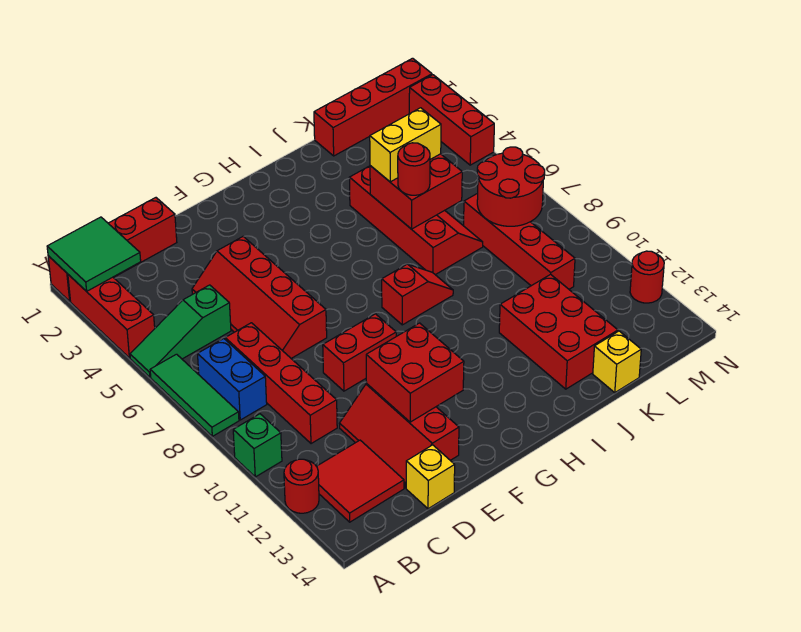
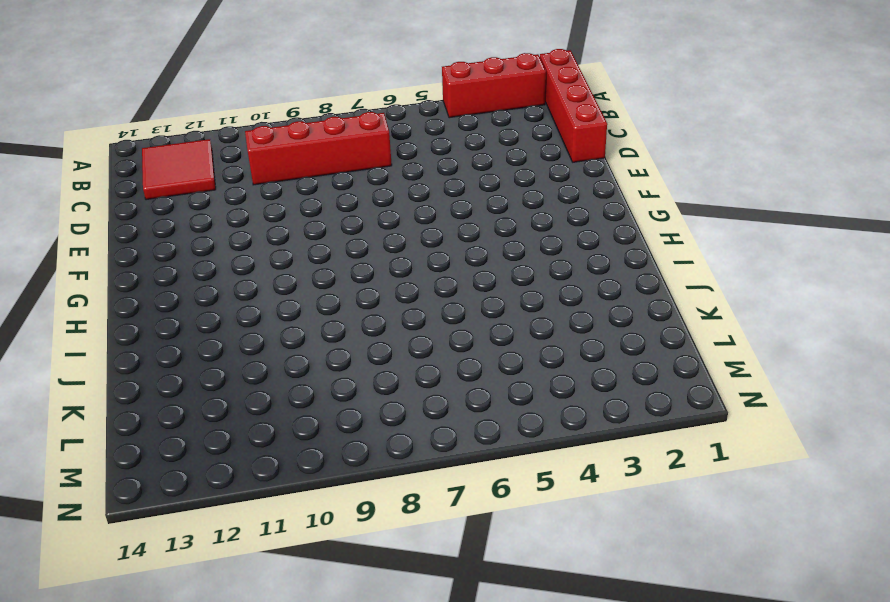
none -> green 1x3 slope [130,285,231,377]
none -> green 1x3 tile [150,354,239,436]
none -> green 1x1 brick [233,414,282,477]

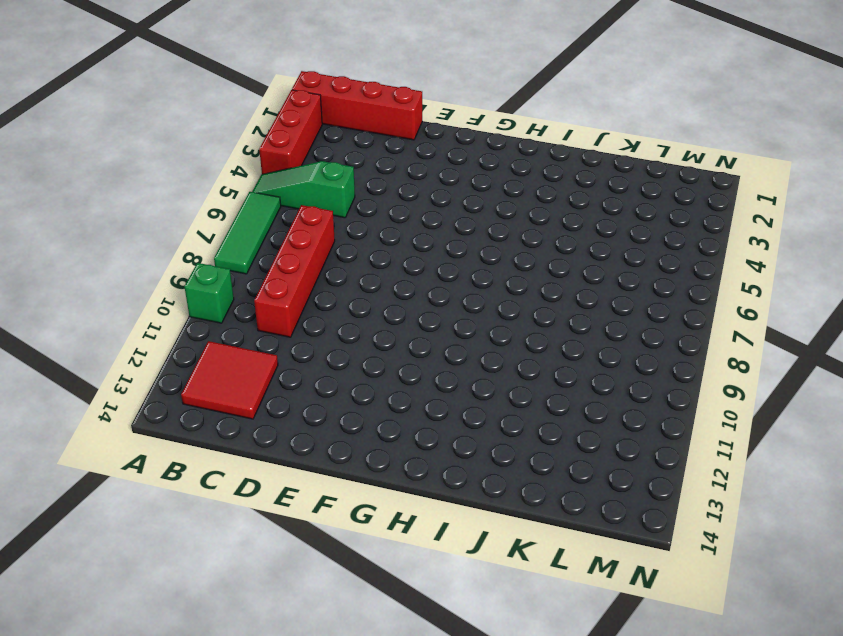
none -> red 1x1 round brick [284,459,319,513]
none -> blue 1x2 brick [198,339,267,420]
none -> red 2x4 slope [192,237,327,358]

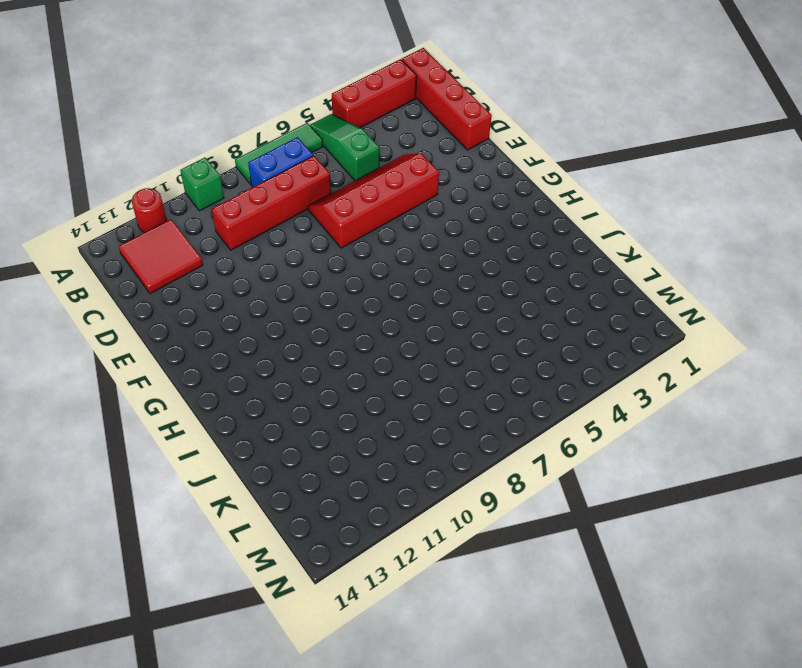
none -> red 2x3 slope [339,384,459,488]
none -> yellow 1x1 brick [406,445,455,509]
none -> red 1x2 brick [323,314,396,391]

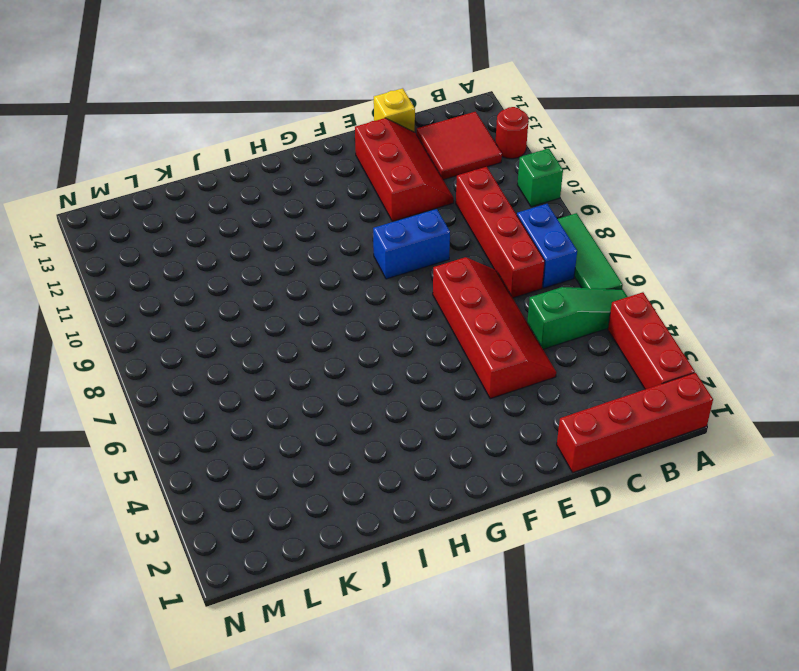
blue 1x2 brick [373,209,450,279] -> red 1x2 brick [323,314,396,391]
none -> red 1x2 slope [382,264,453,325]
none -> red 2x4 slope [349,166,483,275]
none -> red 2x3 brick [499,274,618,389]

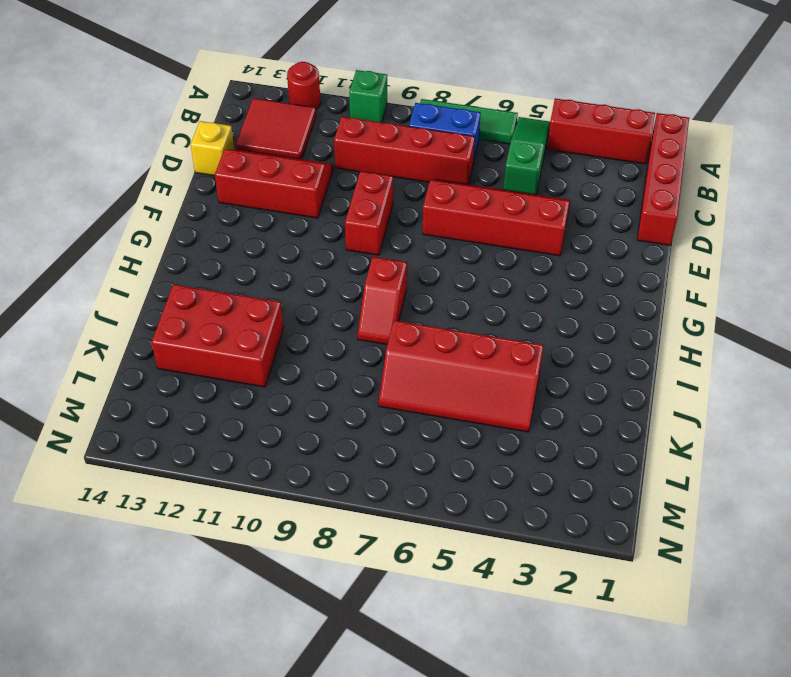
none -> red 1x4 brick [314,58,432,156]
none -> yellow 1x1 brick [593,331,641,393]
none -> red 1x4 brick [464,193,575,289]

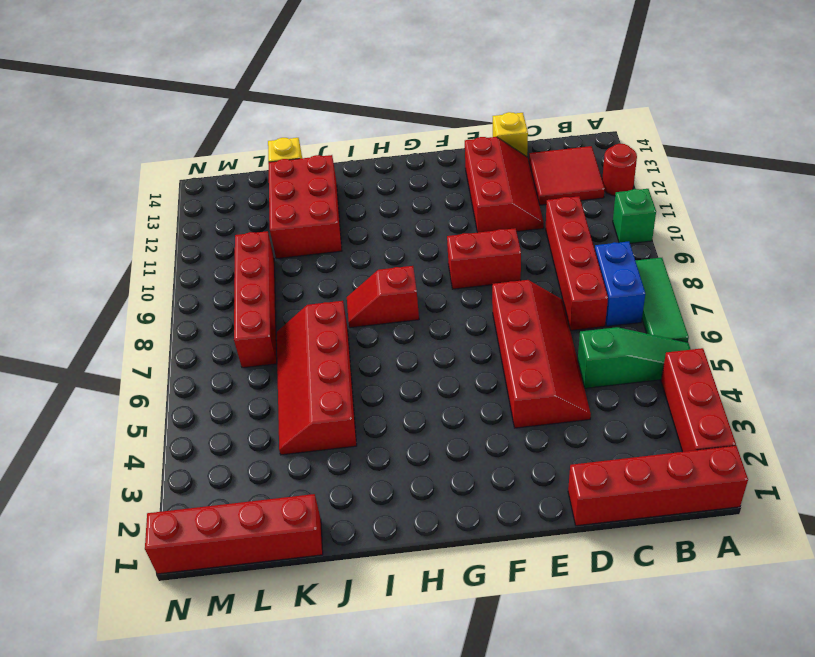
none -> red 1x3 brick [409,75,494,165]
none -> red 1x1 round brick [630,251,664,303]
none -> green 2x2 tile [47,217,141,291]

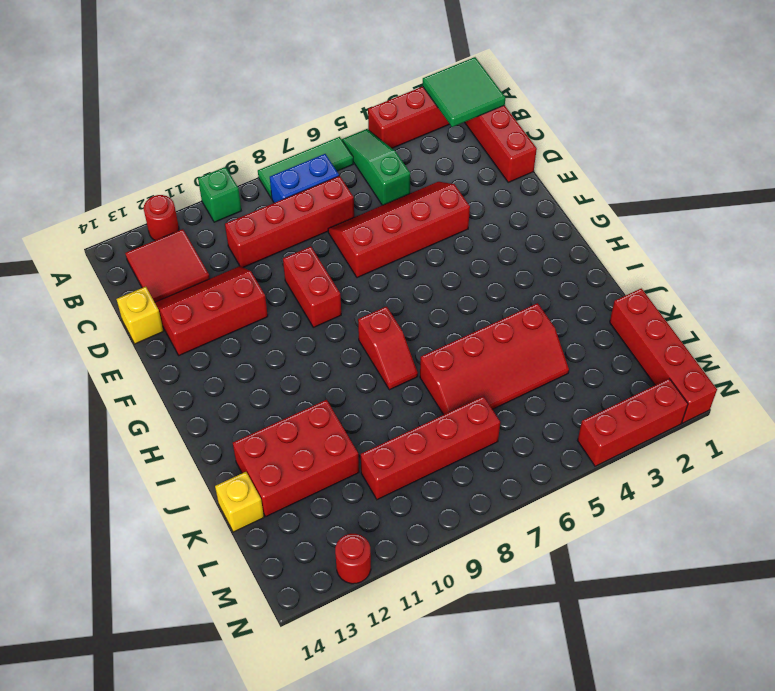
none -> red 2x2 brick [366,323,464,422]
none -> red 2x2 brick [370,154,462,229]
none -> red 2x2 round brick [477,147,545,226]

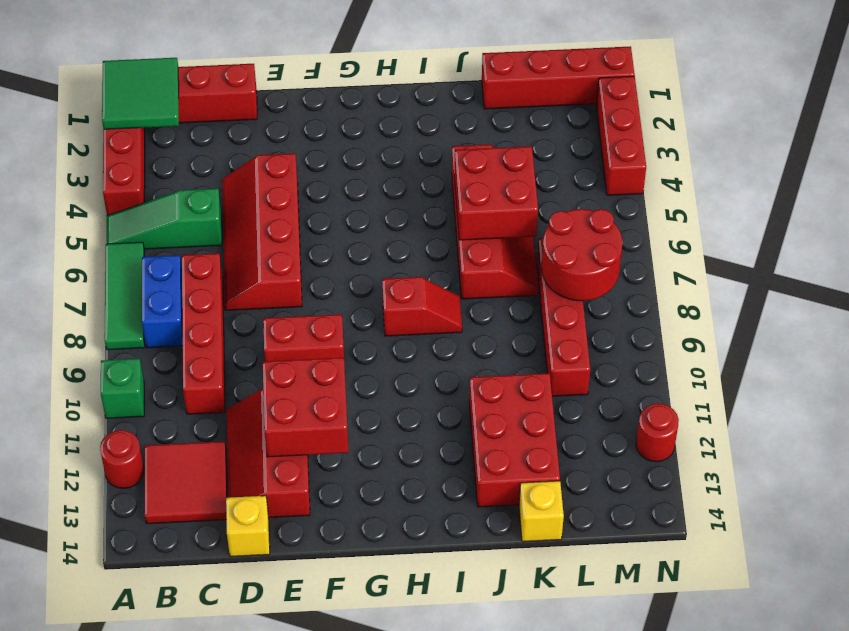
none -> yellow 1x2 brick [370,108,441,182]
none -> red 1x1 round brick [398,143,430,195]

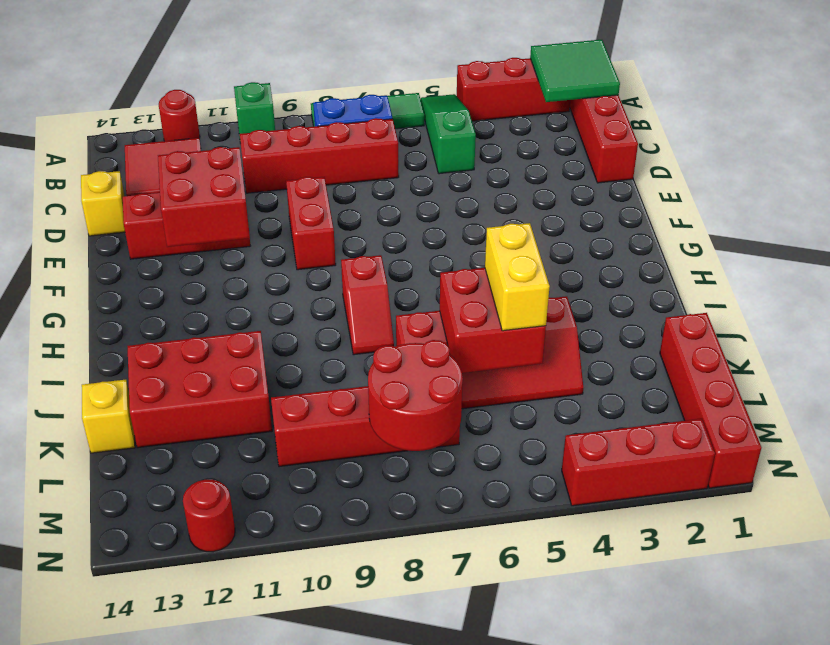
none -> red 2x4 slope [192,237,327,358]
none -> red 1x1 round brick [398,143,430,195]

